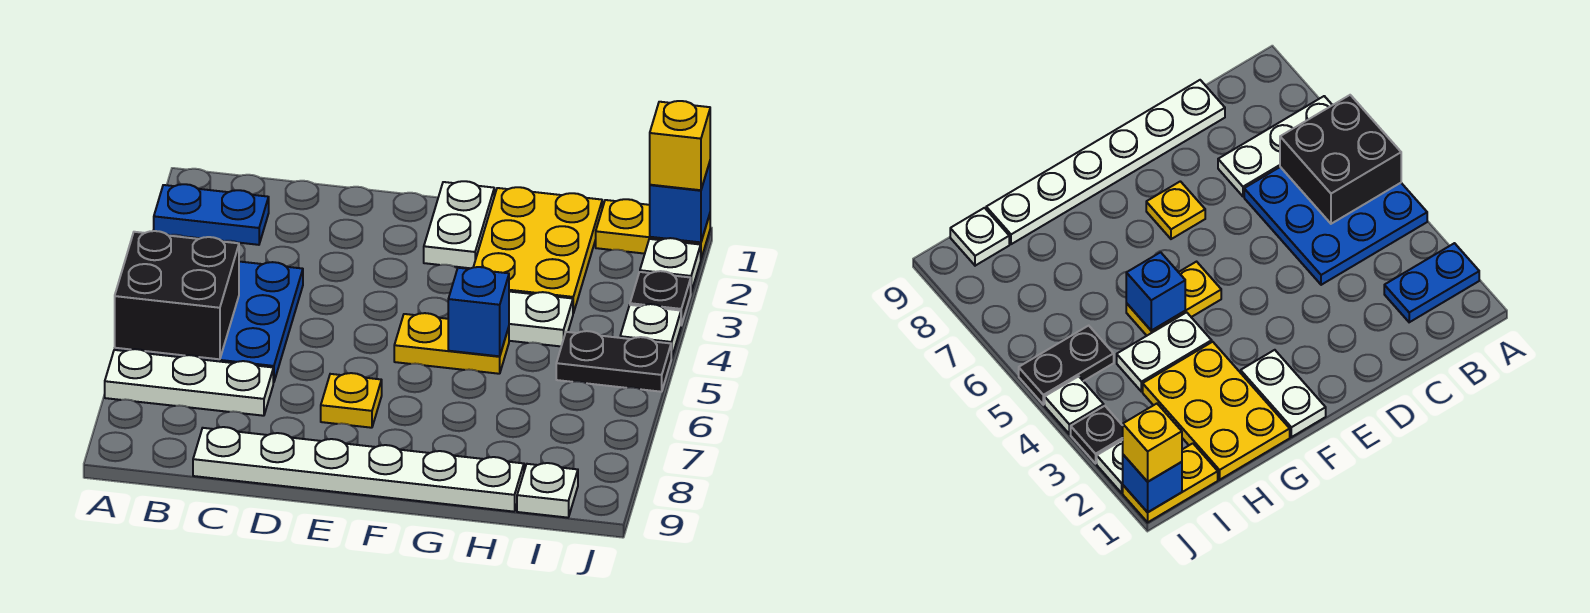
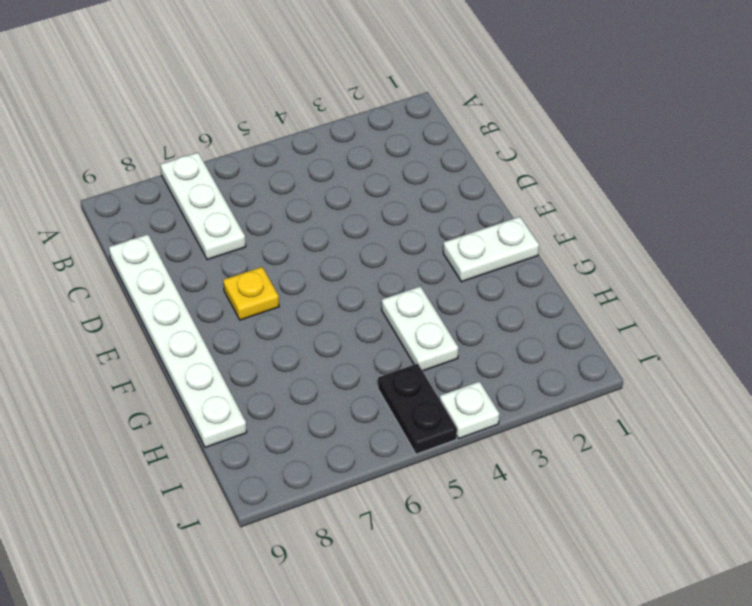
none -> blue 1x2 plate [154,184,269,245]
none -> blue 3x3 plate [115,262,303,383]
none -> yellow 1x2 plate [394,313,509,374]

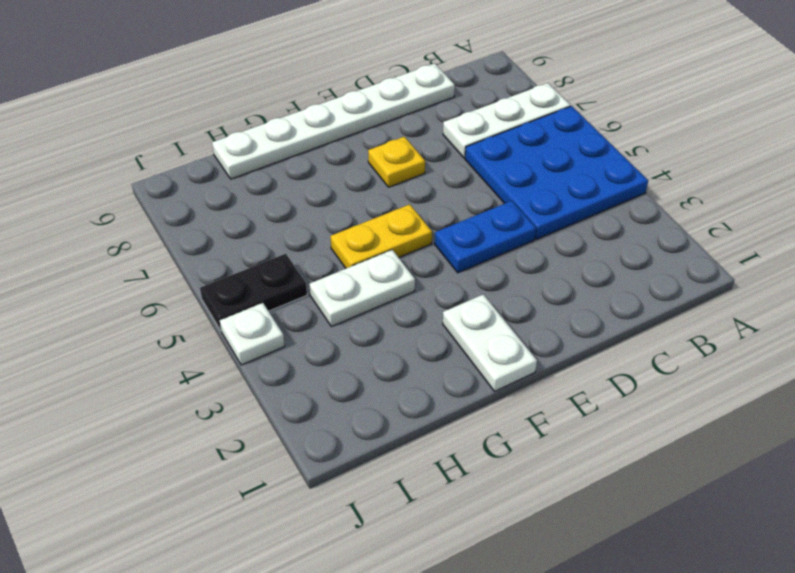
blue 1x2 plate [435,201,536,273] -> blue 1x2 plate moved to [154,184,269,245]
none -> yellow 2x3 plate [474,187,602,313]
none -> yellow 1x2 plate [596,199,710,258]
none -> white 1x1 plate [517,463,578,518]

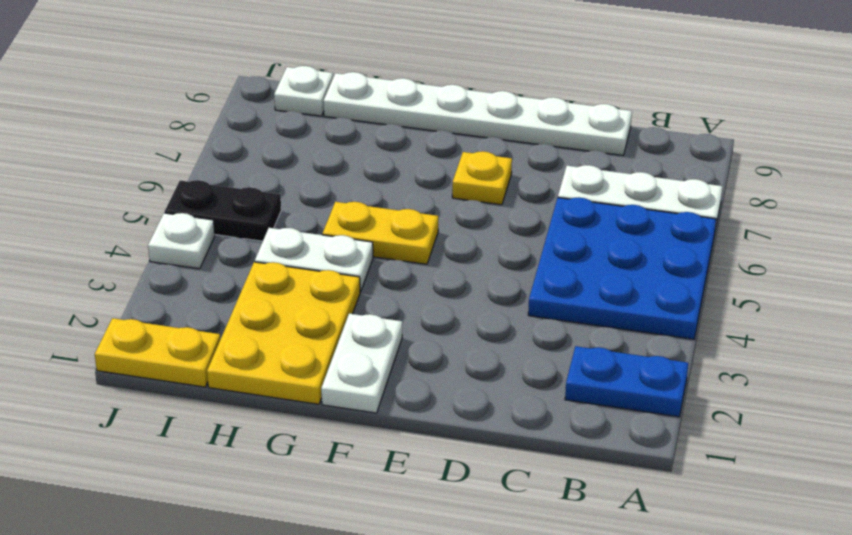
none -> white 1x1 plate [640,238,701,292]
none -> black 1x1 plate [630,271,691,325]
none -> black 2x2 brick [115,231,239,359]

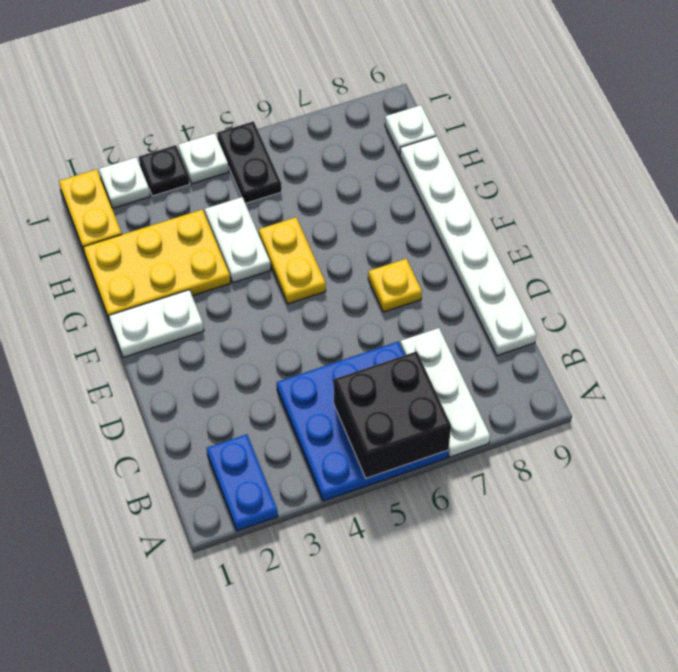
none -> blue 1x1 brick [448,267,509,356]
none -> blue 1x1 brick [650,162,710,242]
none -> yellow 1x1 brick [650,101,710,190]

